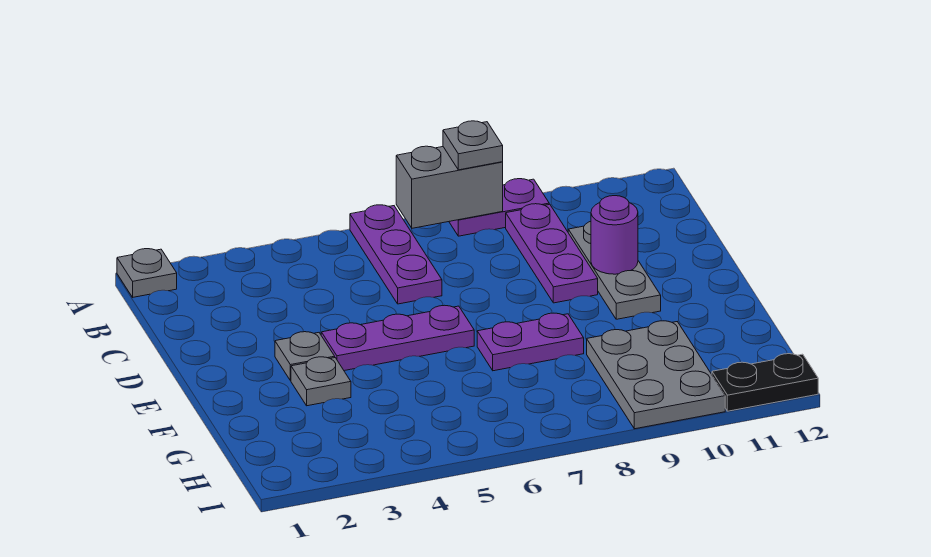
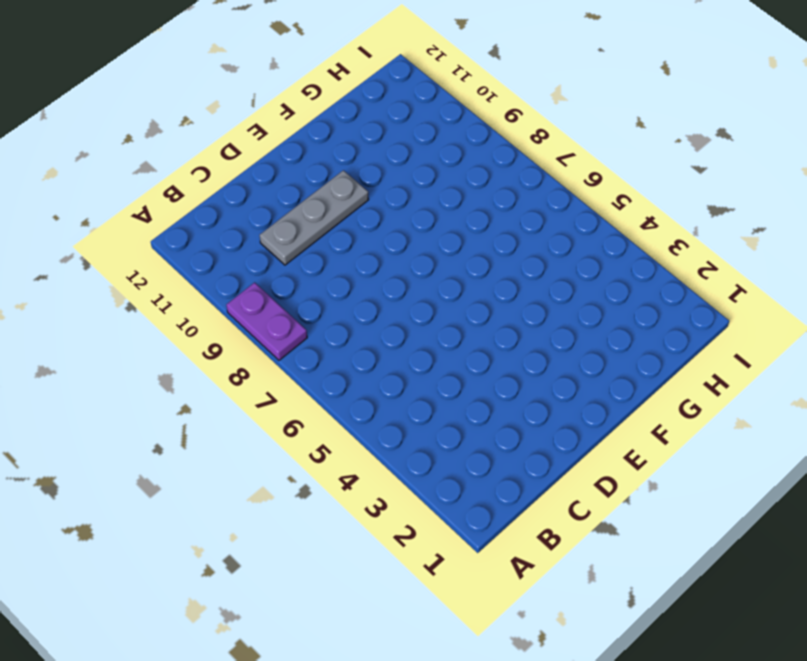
none -> grey 1x1 plate [117,249,177,297]
none -> purple 1x3 plate [350,205,442,304]
none -> purple 1x3 plate [506,204,598,303]

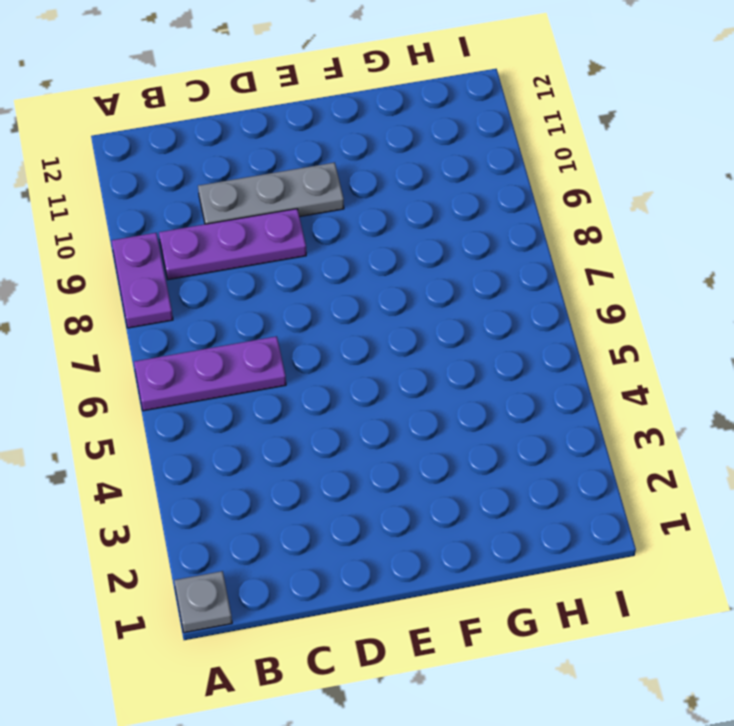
none -> grey 1x1 plate [275,332,335,381]
none -> purple 1x3 plate [321,305,474,371]
none -> grey 1x1 plate [291,357,351,406]

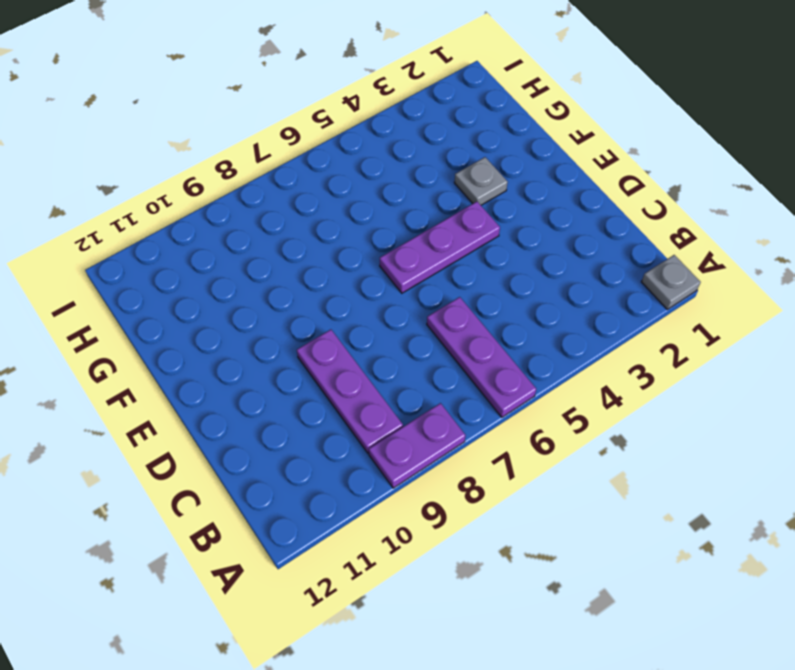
none -> grey 1x3 plate [568,222,661,319]
none -> grey 1x1 plate [275,332,335,381]
none -> purple 1x2 plate [477,313,584,371]

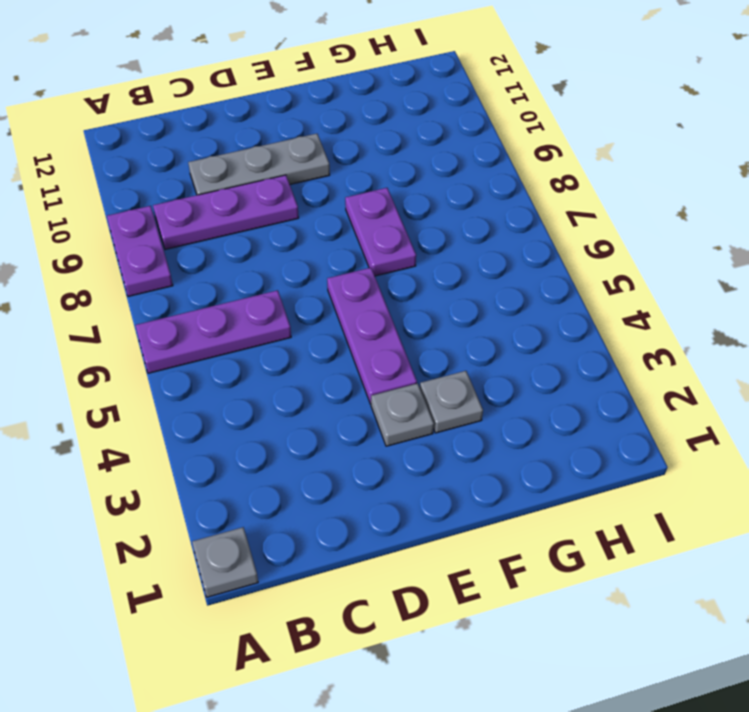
none -> grey 2x3 plate [587,321,725,429]
none -> black 1x2 plate [712,354,818,411]
none -> grey 1x2 brick [396,146,503,228]

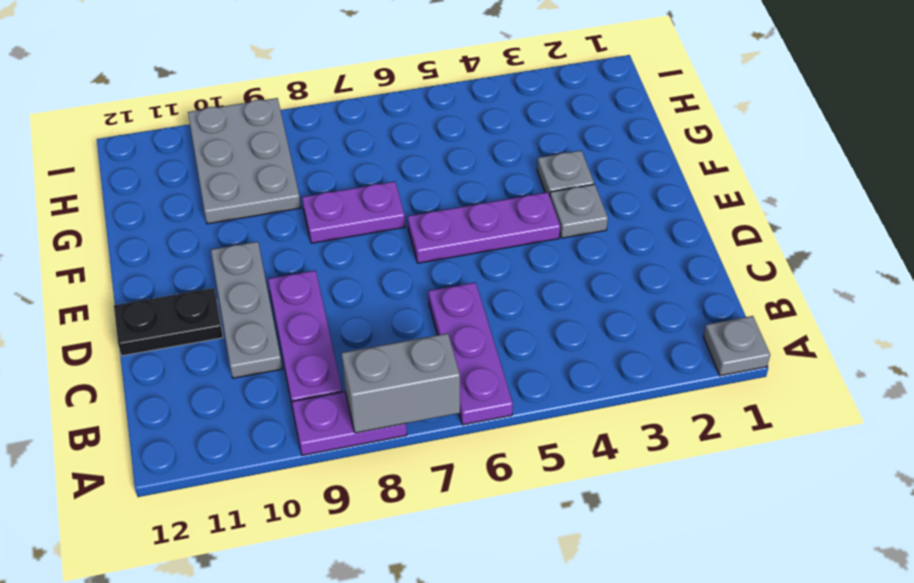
black 1x2 plate [114,288,223,356] -> black 1x2 plate moved to [712,354,818,411]
none -> purple 1x1 round brick [591,196,638,274]
none -> grey 1x1 plate [443,121,503,170]

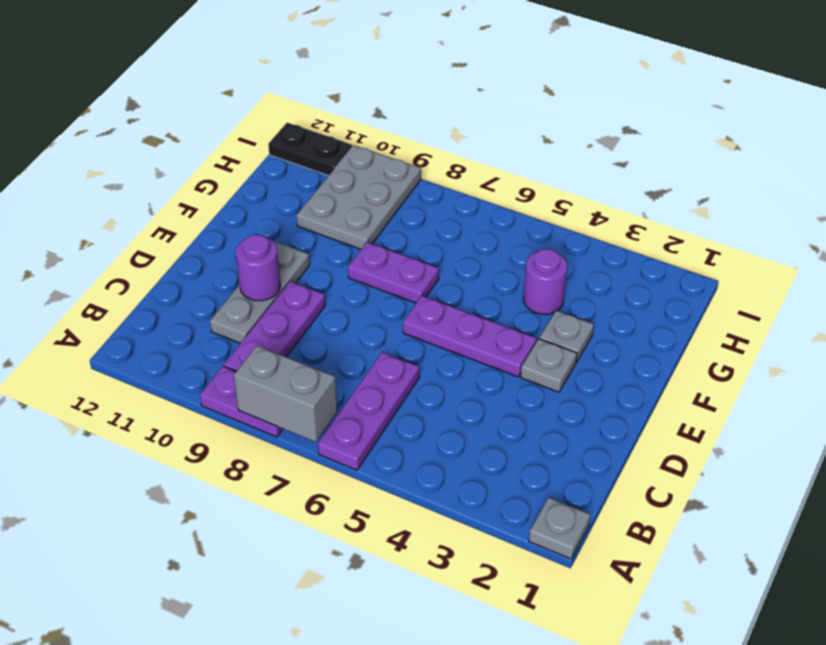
purple 1x1 round brick [524,249,567,314] -> none
none -> grey 1x1 plate [443,121,503,170]

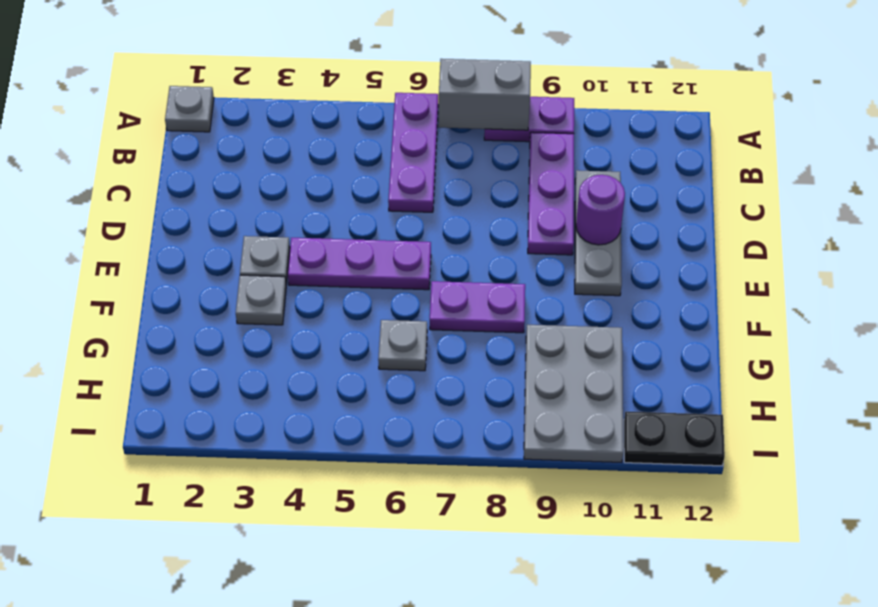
grey 1x1 plate [378,320,427,371] -> grey 1x1 plate moved to [443,121,503,170]

